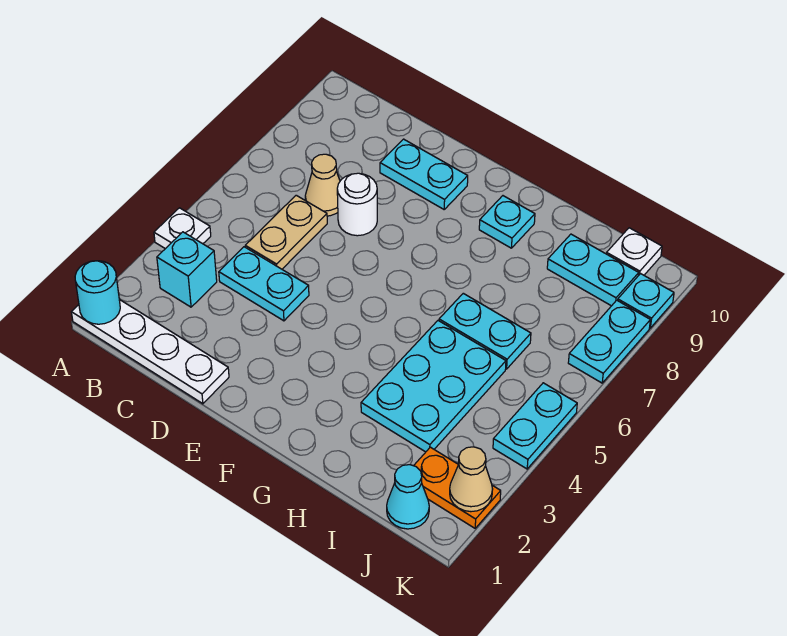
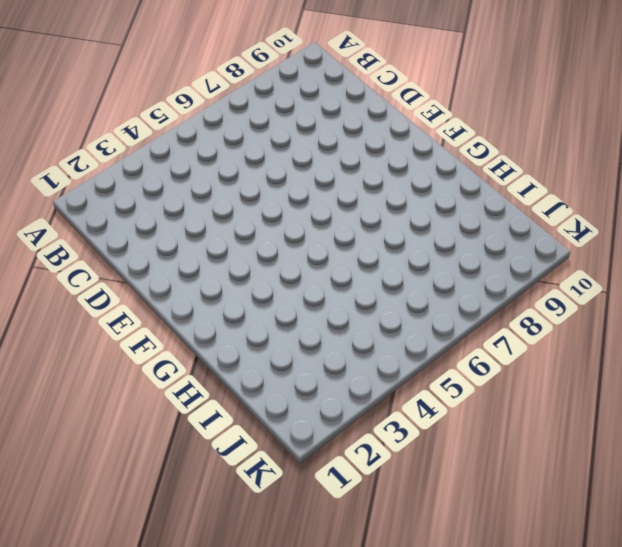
none -> white 1x4 plate [71,299,229,404]
none -> white 1x1 plate [154,208,211,249]
none -> cyan 1x1 brick [157,232,217,307]

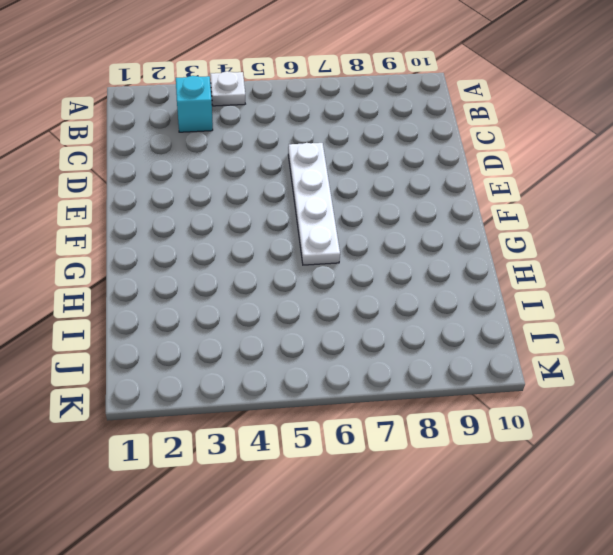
white 1x4 plate [288,143,340,265] -> white 1x4 plate moved to [71,299,229,404]
none -> cyan 1x2 plate [219,247,309,321]
none -> tan 1x2 plate [245,195,327,269]
none -> tan 1x1 cone [305,154,340,216]

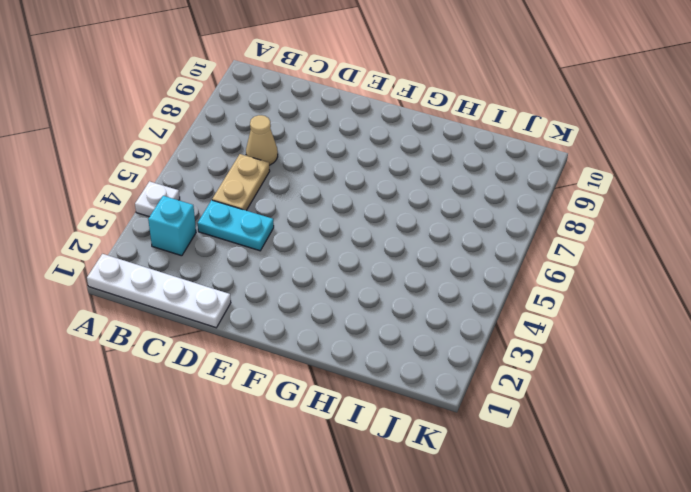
none -> white 1x1 round brick [337,173,377,236]
none -> cyan 1x2 plate [380,139,468,209]
none -> cyan 1x1 plate [479,196,535,248]

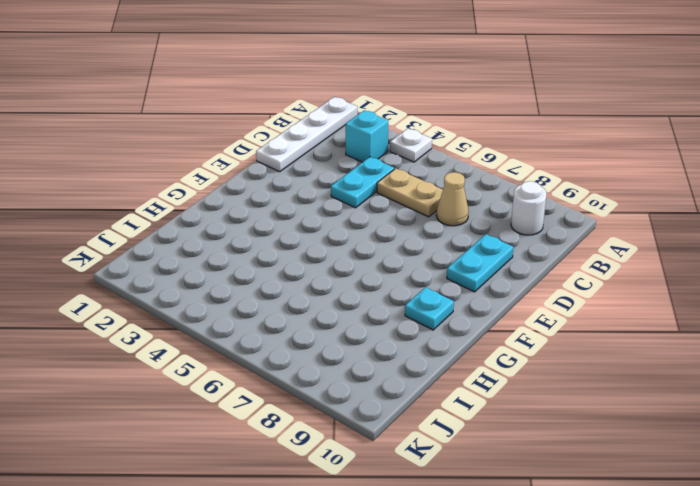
white 1x1 round brick [511,181,547,235] -> white 1x1 round brick moved to [337,173,377,236]
none -> cyan 2x3 plate [361,321,506,452]
none -> cyan 1x2 plate [439,293,531,369]
none -> cyan 1x2 plate [547,234,639,306]

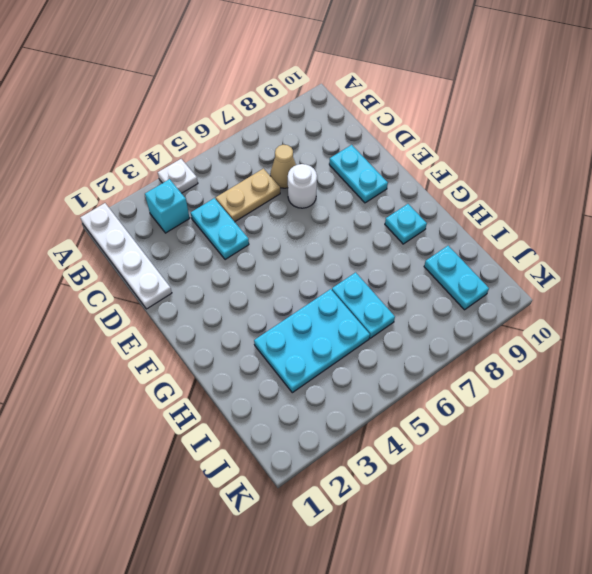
none -> cyan 1x1 cone [387,465,429,529]
none -> orange 1x2 plate [414,447,501,528]
none -> white 1x1 plate [606,228,662,276]

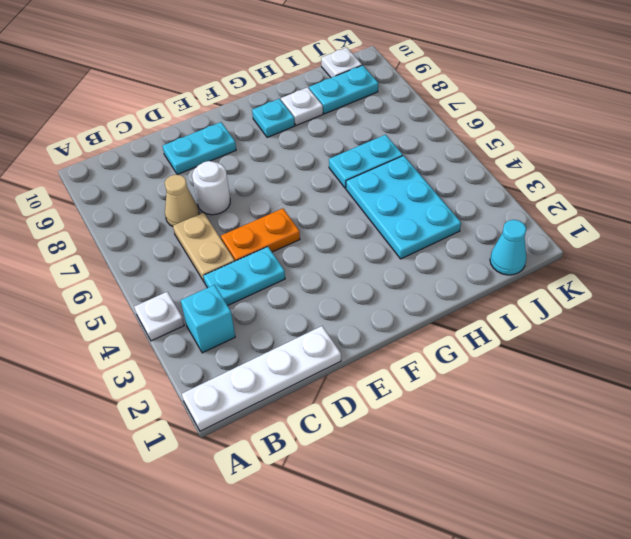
orange 1x2 plate [221,209,300,261] -> orange 1x2 plate moved to [414,447,501,528]
white 1x1 plate [281,87,323,126] -> none
none -> cyan 1x2 plate [493,383,577,469]
none -> cyan 1x2 plate [568,300,650,383]
none -> cyan 1x1 plate [618,274,674,328]

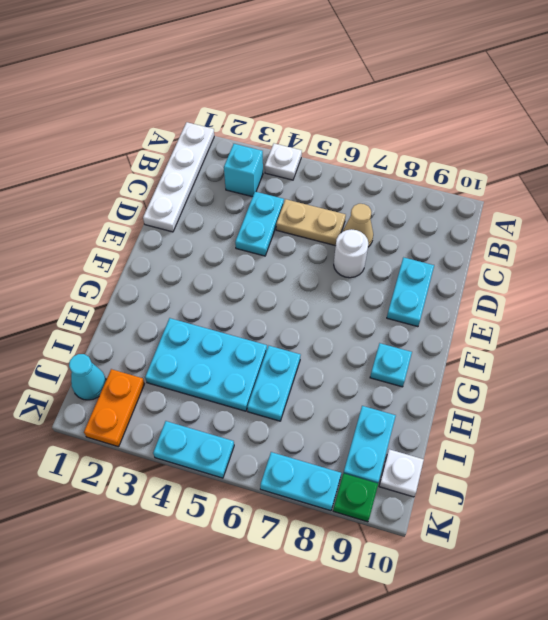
green 1x1 plate [333,473,378,522] -> cyan 1x1 plate [618,274,674,328]
none -> cyan 1x1 round brick [75,261,120,324]
none -> tan 1x1 cone [450,447,493,512]

